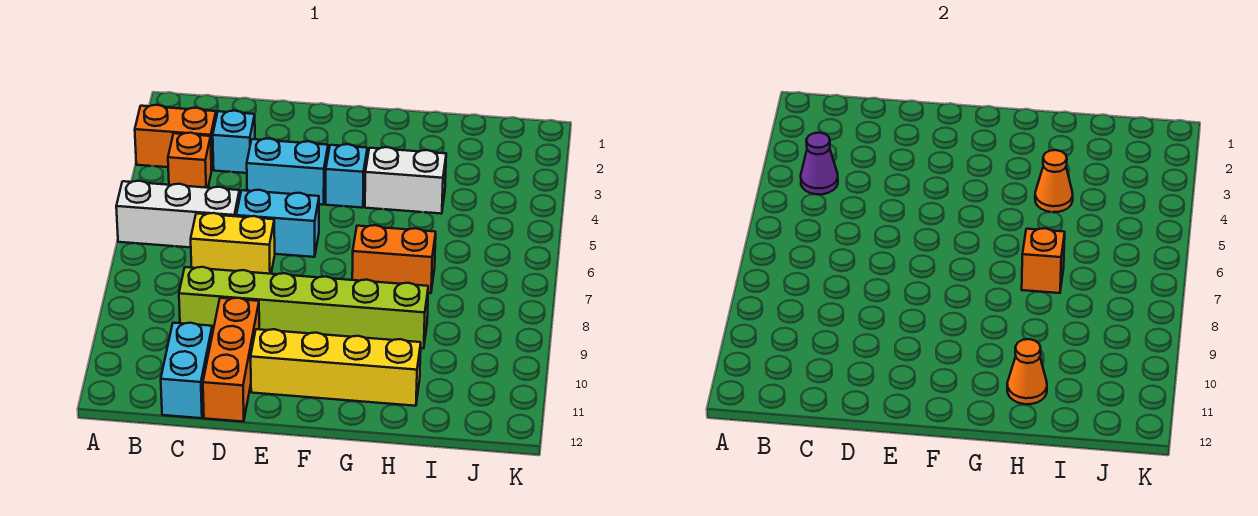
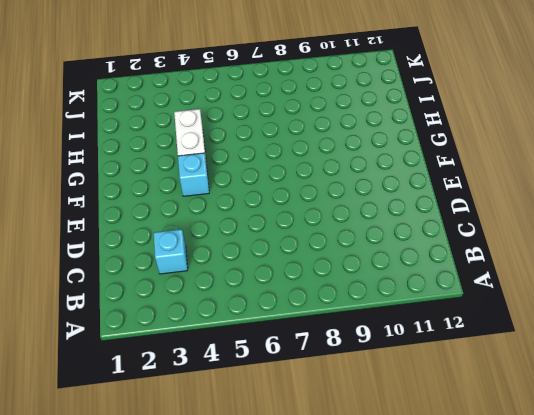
none -> orange 1x2 brick [135,105,216,170]
none -> white 1x3 brick [116,181,240,247]
none -> orange 1x1 brick [168,133,211,188]

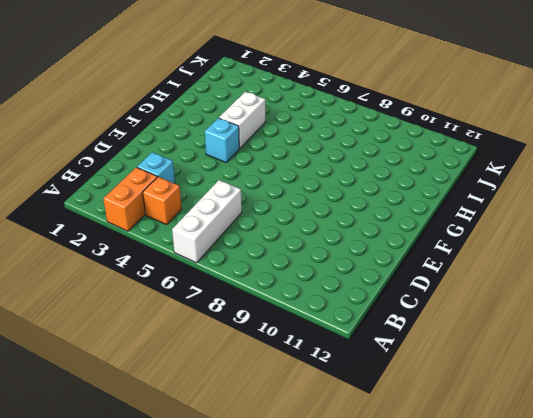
none -> yellow 1x2 brick [191,213,275,274]
none -> lime 1x6 brick [179,267,428,348]
none -> cyan 1x2 brick [161,323,212,418]

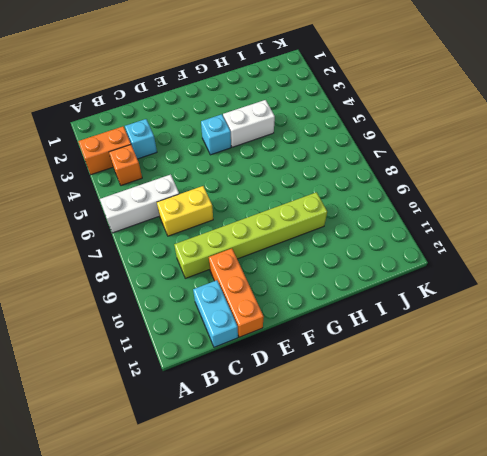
none -> cyan 1x2 brick [247,139,328,205]
none -> cyan 1x2 brick [236,190,319,257]
none -> yellow 1x4 brick [251,329,421,406]

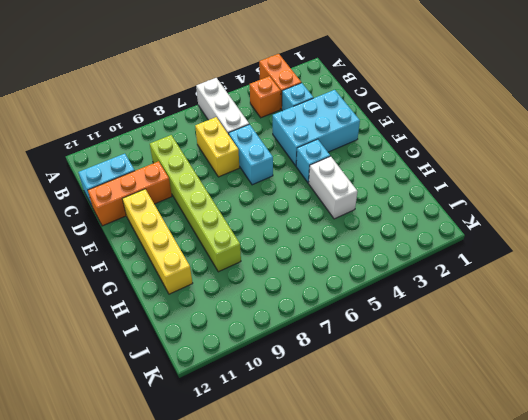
cyan 2x3 brick [273,90,360,166] -> cyan 1x2 brick [247,139,328,205]
none -> orange 1x2 brick [352,225,436,293]
none -> purple 1x1 cone [801,133,838,194]
none -> orange 1x1 cone [1035,150,1073,212]

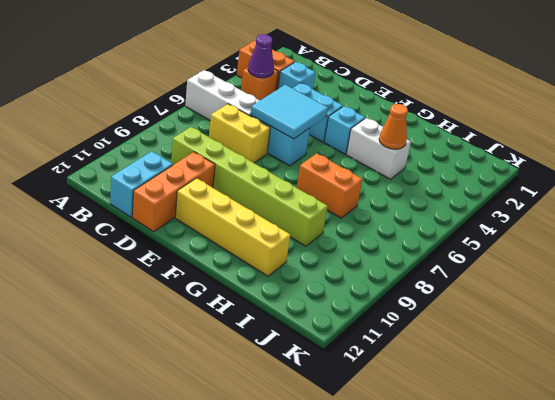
cyan 2x2 tile [251,85,328,139] -> none
none -> orange 1x1 brick [1022,228,1065,293]
none -> orange 1x1 cone [1007,339,1047,404]

